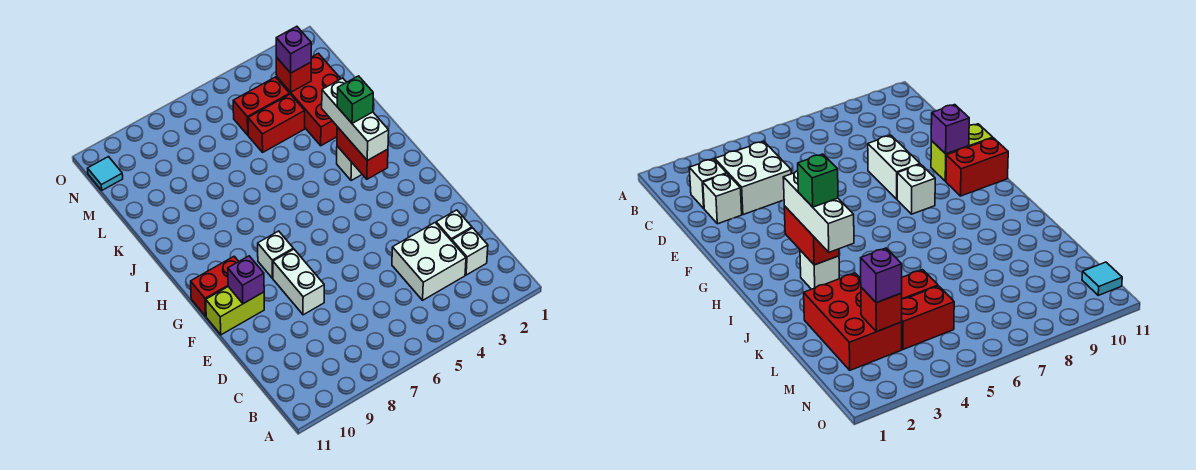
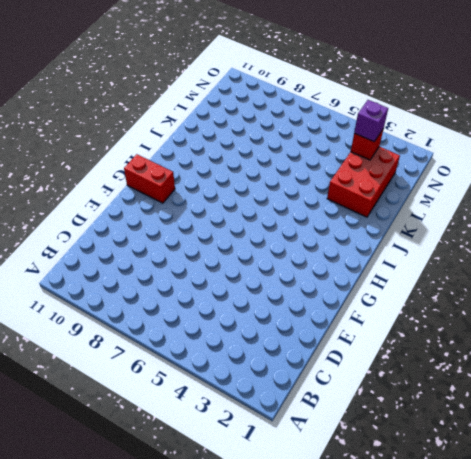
none -> white 1x1 brick [452,228,488,275]
none -> white 2x2 brick [392,223,466,300]
none -> white 1x1 brick [436,210,472,241]

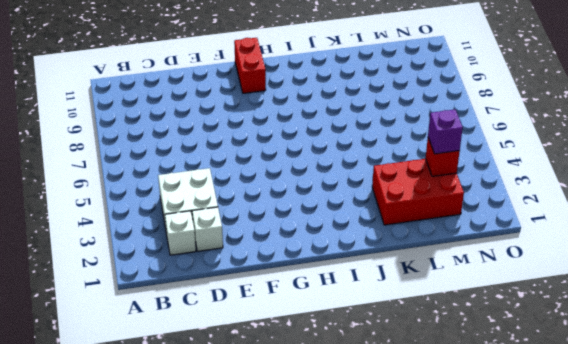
none -> white 1x2 brick [273,249,324,315]
none -> lime 1x2 brick [206,287,264,335]
none -> white 1x1 brick [258,231,293,278]

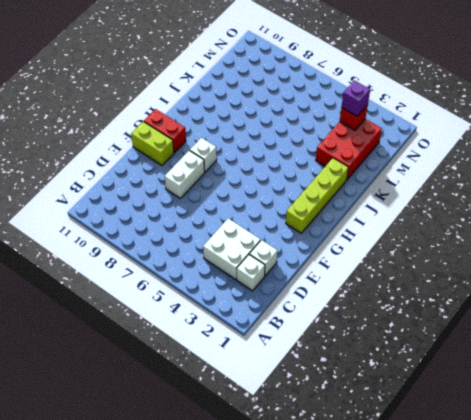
lime 1x4 brick [286,158,349,233] -> none
none -> white 1x1 brick [337,146,362,181]
none -> red 1x2 brick [248,94,305,152]
none -> red 1x2 brick [233,77,290,135]

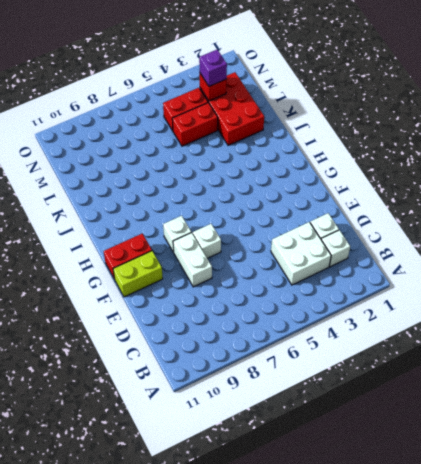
white 1x1 brick [193,224,221,258] -> white 1x1 brick moved to [337,146,362,181]
none -> cyan 1x1 tile [88,157,123,190]
none -> purple 1x1 brick [228,256,264,304]
none -> red 1x2 brick [337,127,388,179]

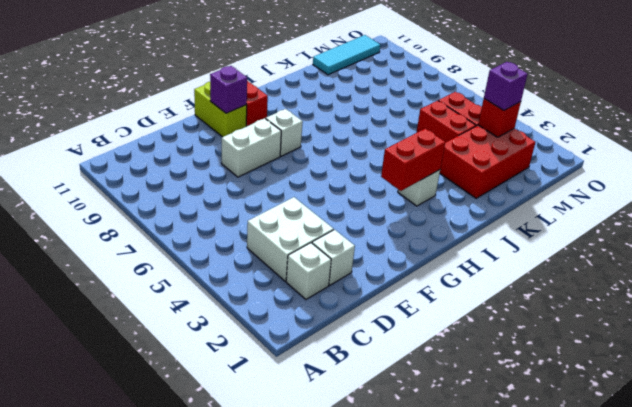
cyan 1x3 tile [313,35,380,75] -> cyan 1x1 tile [88,157,123,190]
none -> white 1x3 brick [322,78,389,161]
none -> green 1x1 brick [337,76,373,123]

